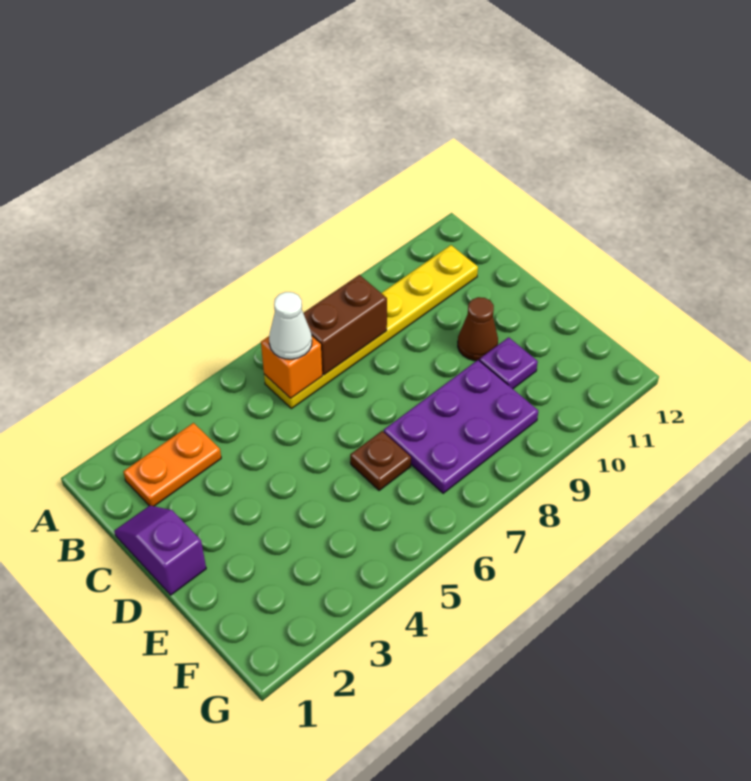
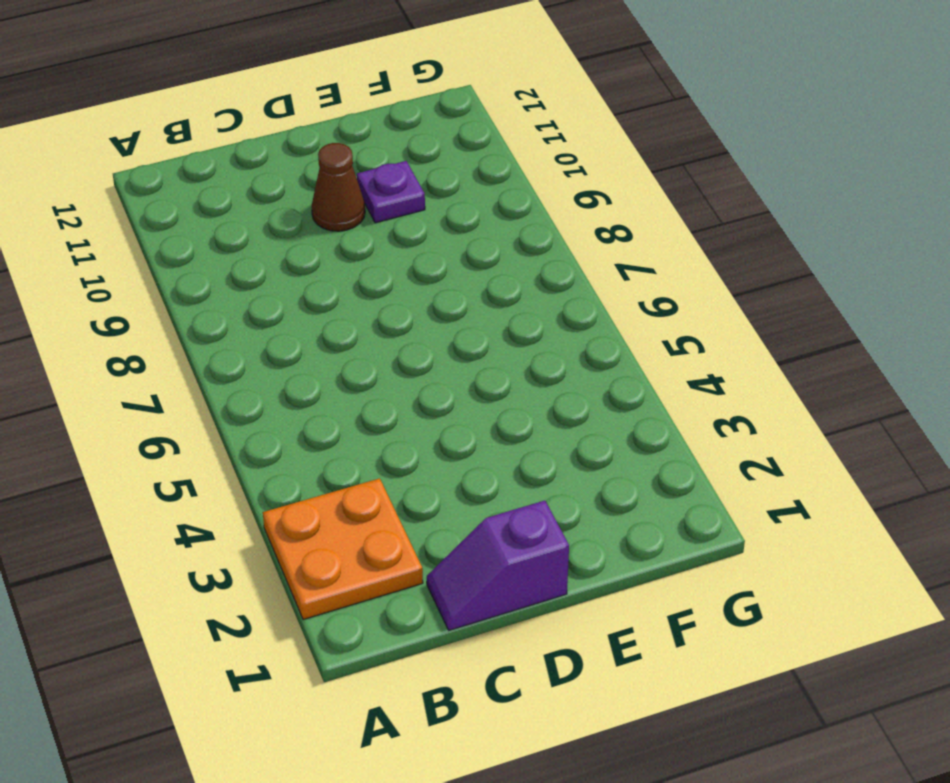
orange 2x2 plate [263,478,423,620] -> orange 1x2 plate [123,423,221,506]
none -> yellow 1x6 plate [264,245,478,409]
none -> brown 1x1 plate [350,431,411,491]

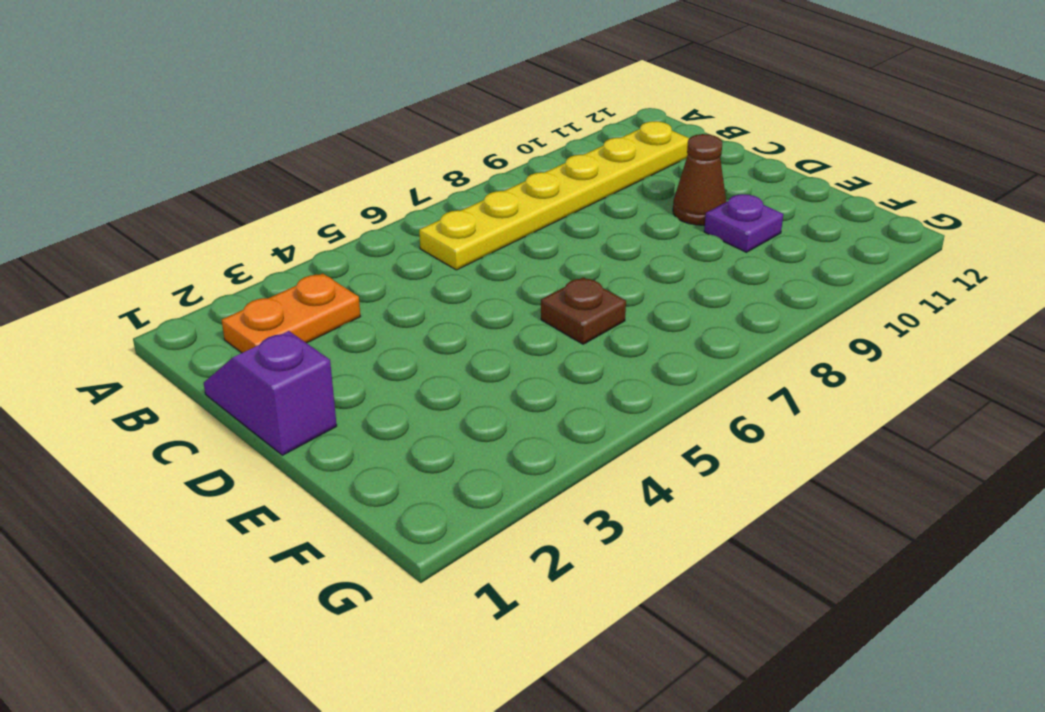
none -> purple 2x3 plate [384,360,538,493]
none -> orange 1x1 brick [261,336,322,398]

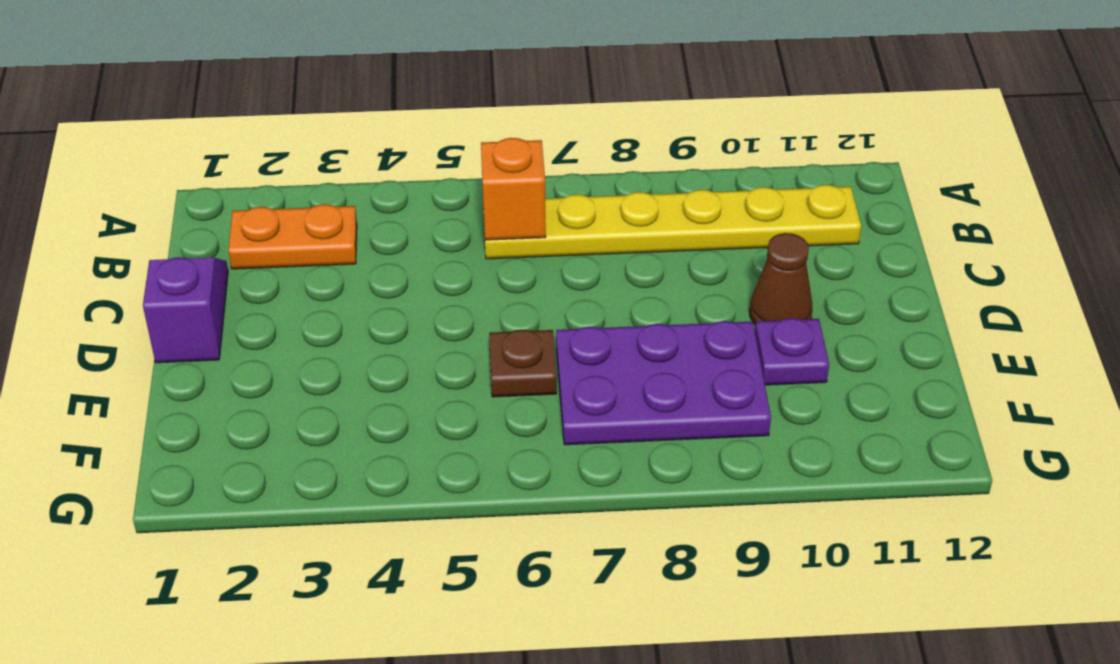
none -> brown 1x2 brick [303,275,387,375]
none -> white 1x1 cone [269,292,312,359]

